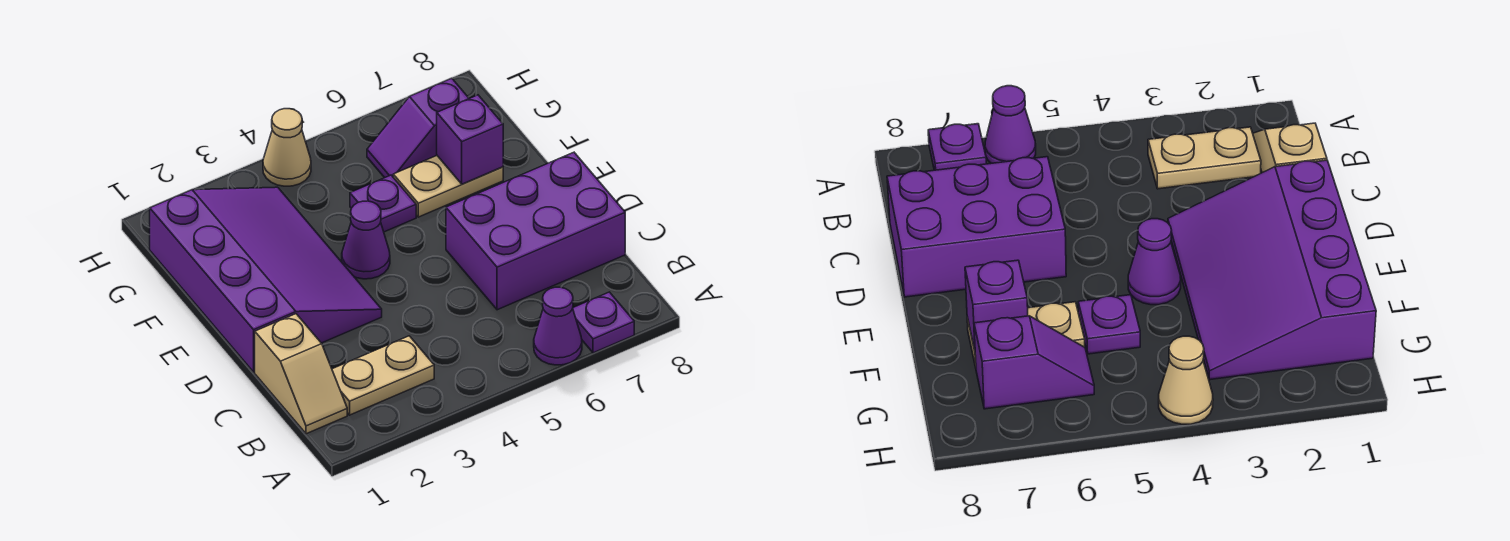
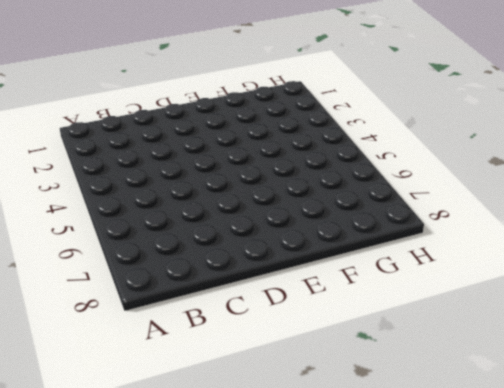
none -> purple 1x1 cone [534,287,582,365]
none -> purple 1x1 plate [573,292,634,353]
none -> tan 1x2 slope [255,314,347,434]

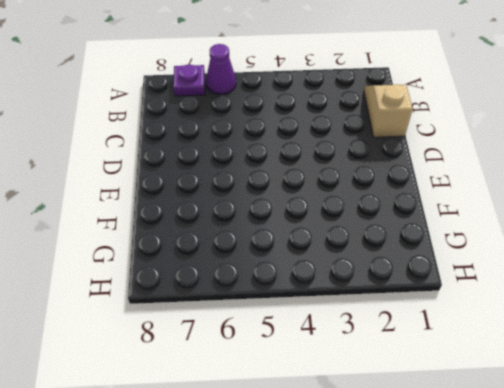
none -> tan 1x2 plate [332,336,434,415]
none -> purple 2x3 brick [446,152,625,310]
none -> purple 3x4 slope [150,187,382,372]

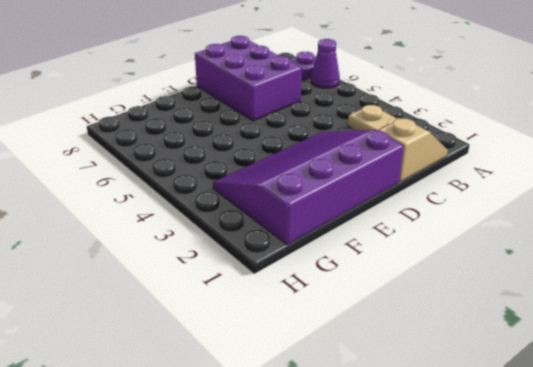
none -> purple 1x1 cone [342,201,390,279]
none -> purple 1x1 plate [350,175,416,232]
none -> tan 1x2 plate [393,156,503,217]

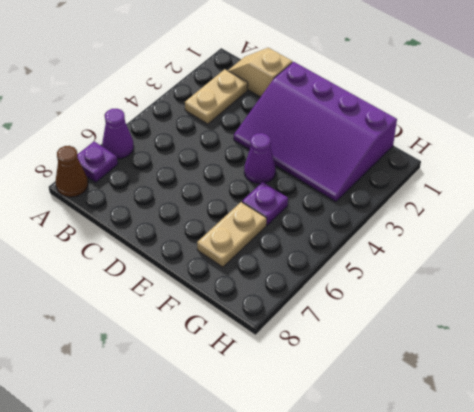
brown 1x1 cone [56,146,88,197] -> none
none -> purple 2x3 brick [446,152,625,310]
none -> purple 1x2 slope [367,78,469,178]
none -> tan 1x1 cone [263,109,311,186]

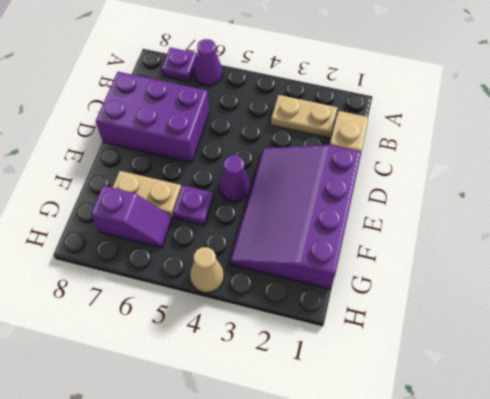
none -> purple 1x1 brick [437,95,503,184]

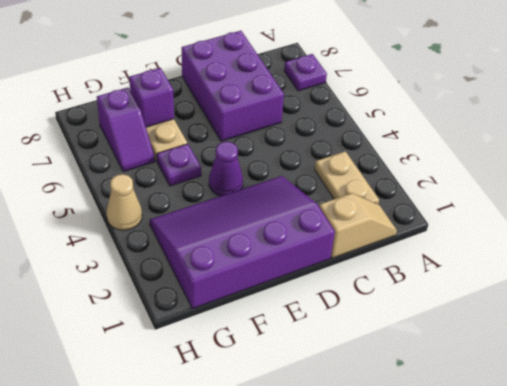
none -> purple 1x1 cone [534,287,582,365]

